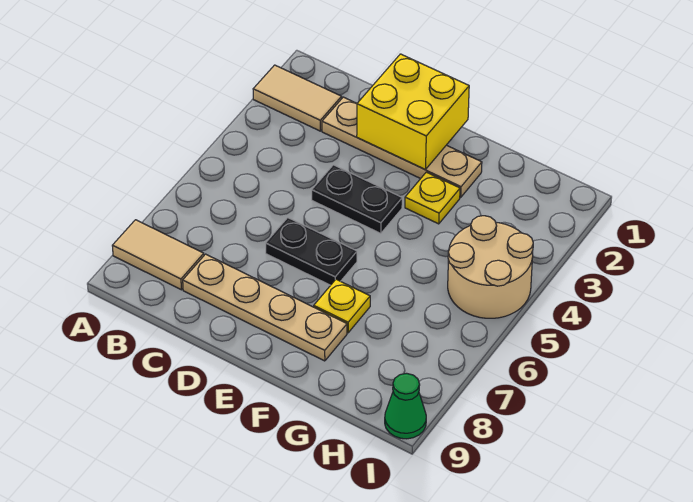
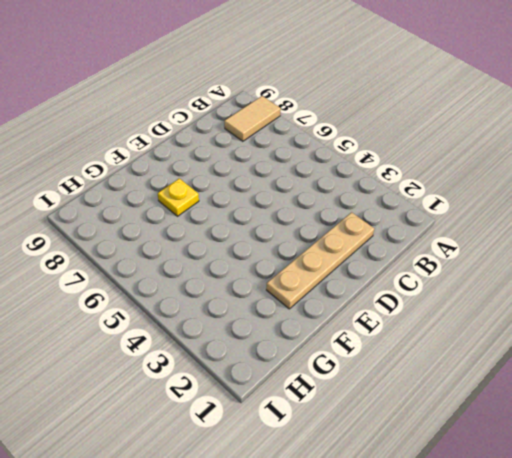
none -> tan 1x2 tile [253,65,342,131]
none -> tan 1x4 plate [183,254,347,361]

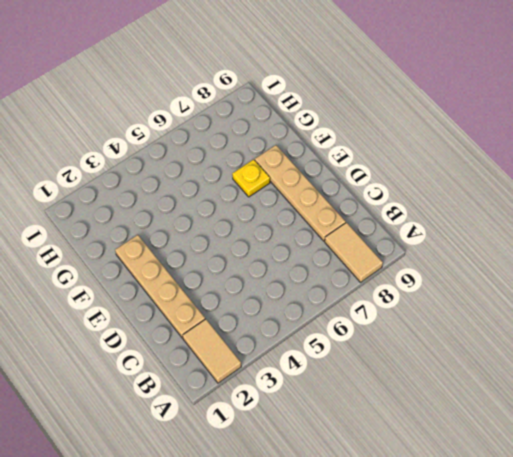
none -> black 1x2 plate [312,165,402,233]
none -> black 1x2 plate [266,218,357,285]

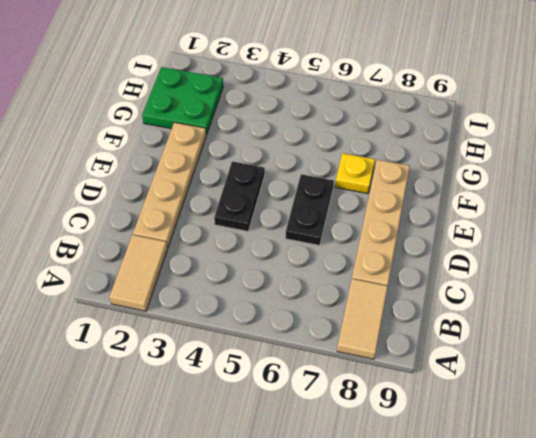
green 2x2 plate [142,67,223,135] -> none
none -> yellow 1x1 plate [405,172,460,224]
none -> tan 2x2 round brick [448,216,533,318]

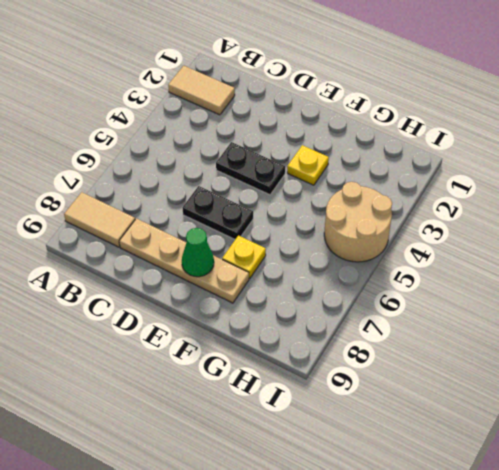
green 1x1 cone [182,228,214,277] -> green 1x1 cone moved to [385,373,426,439]
none -> tan 1x4 plate [322,97,482,197]
none -> yellow 2x2 brick [357,54,469,169]

